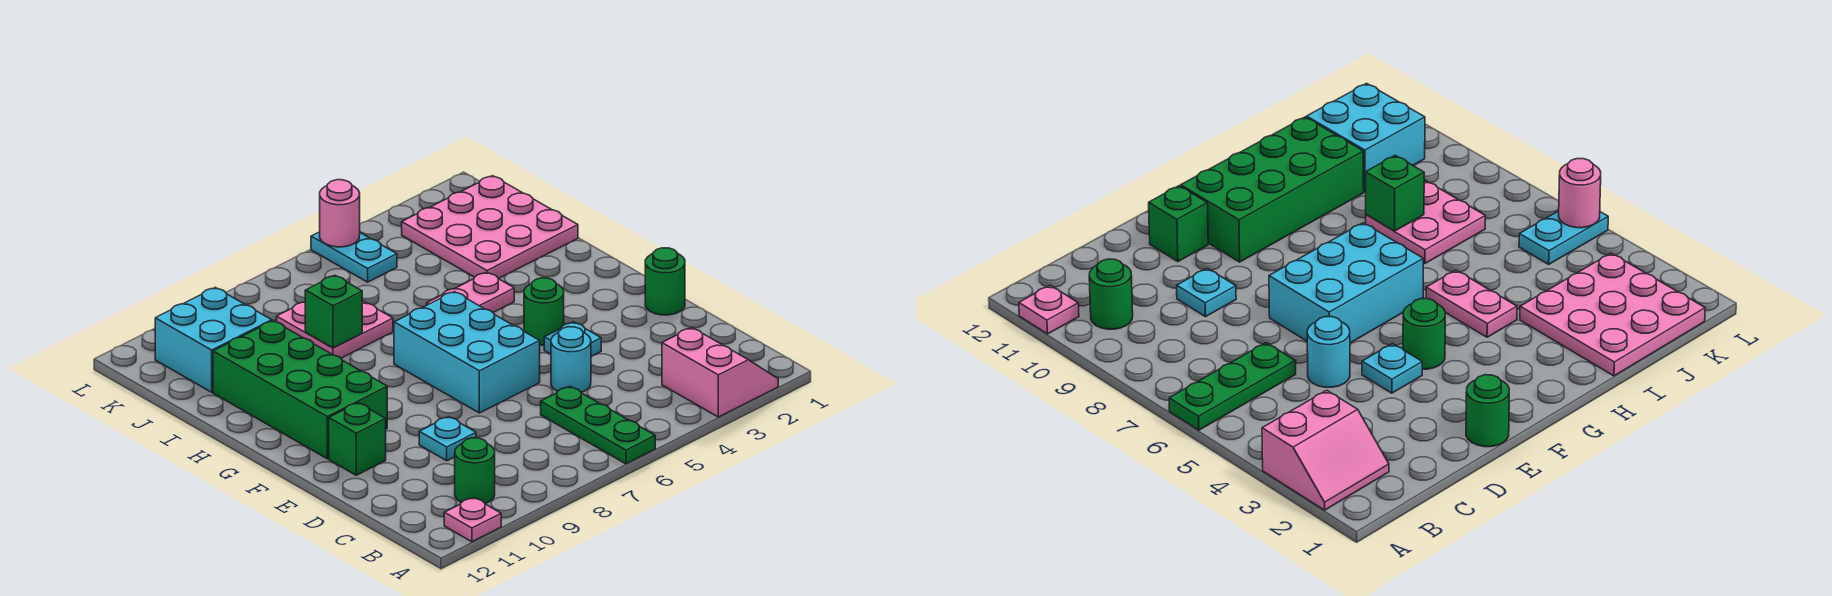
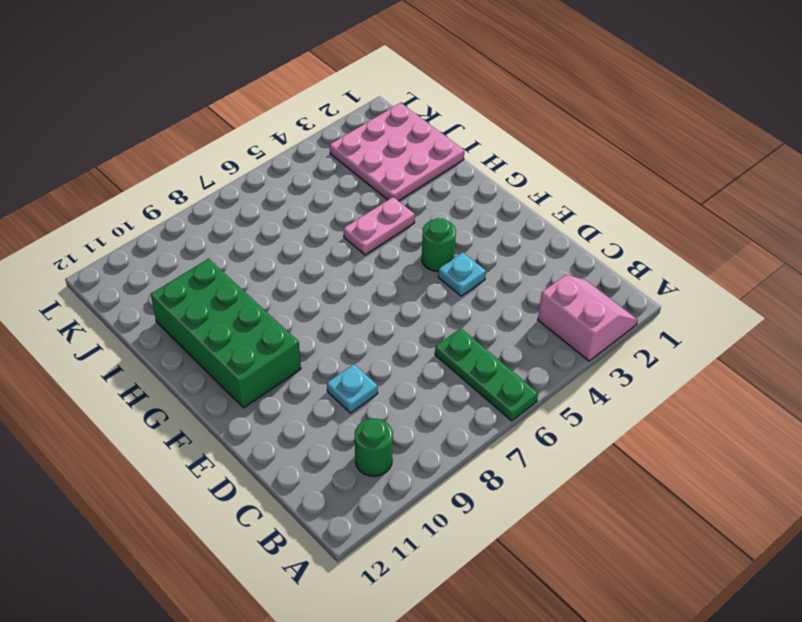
none -> pink 1x1 plate [444,498,501,542]
none -> cyan 1x1 round brick [551,327,591,392]
none -> green 1x1 round brick [645,248,685,315]

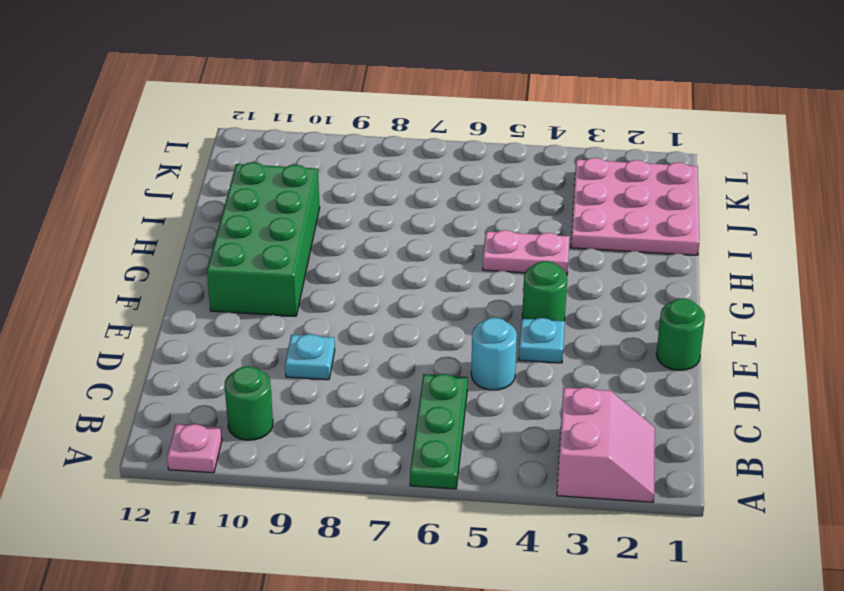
none -> cyan 2x3 brick [394,292,540,413]
none -> green 1x1 brick [329,403,386,475]
none -> pink 2x2 plate [277,301,393,358]

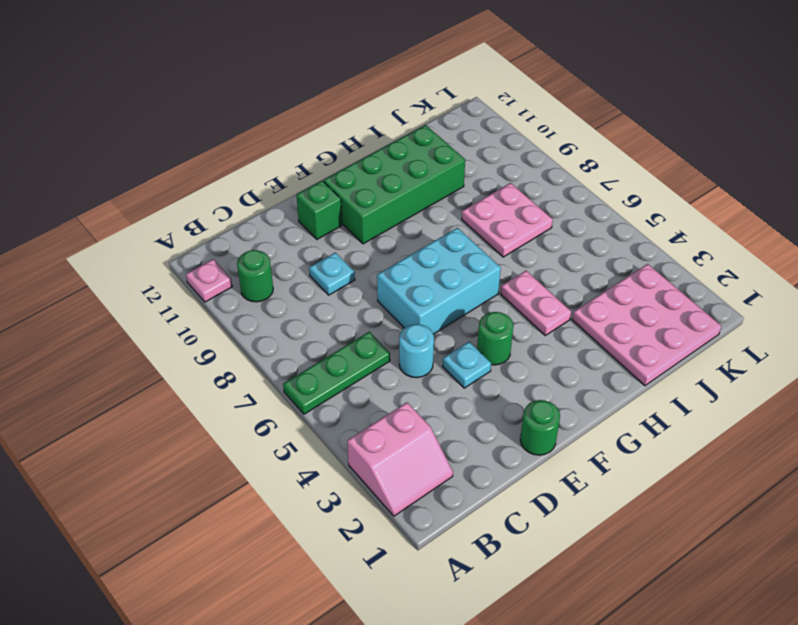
none -> cyan 2x2 brick [155,287,272,392]
none -> cyan 1x2 plate [311,232,397,282]
none -> green 1x1 brick [305,275,362,348]

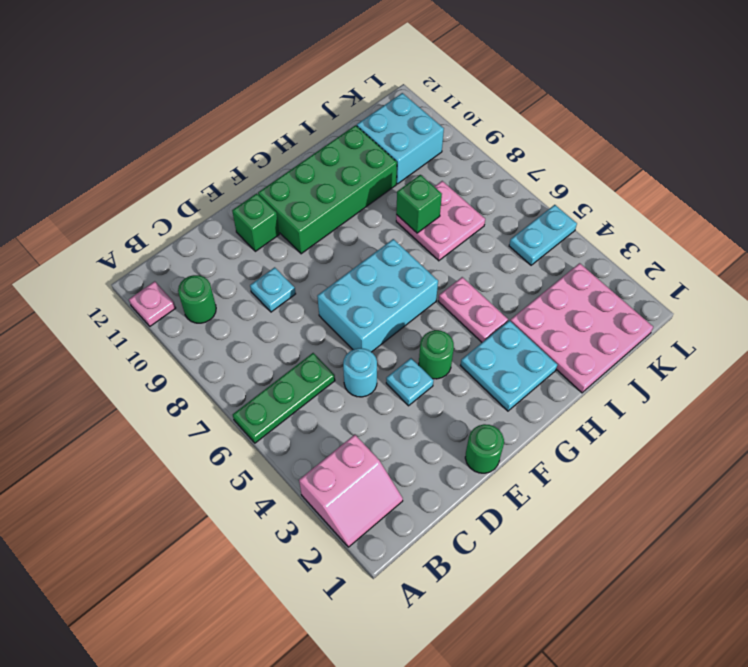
cyan 2x2 plate [460,321,557,411] -> none
none -> pink 1x1 round brick [320,180,360,247]

